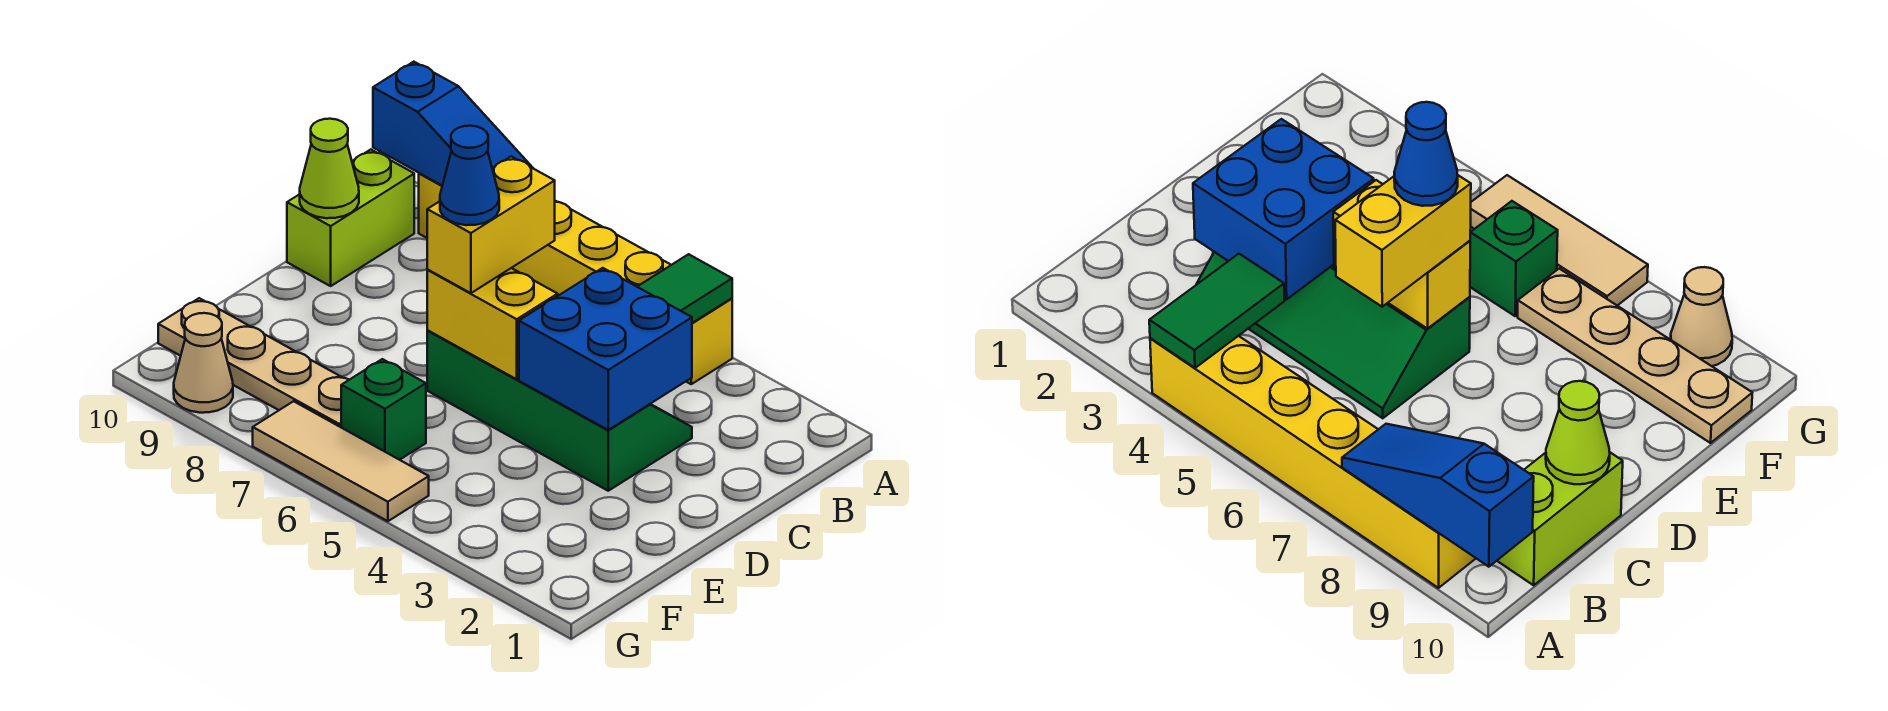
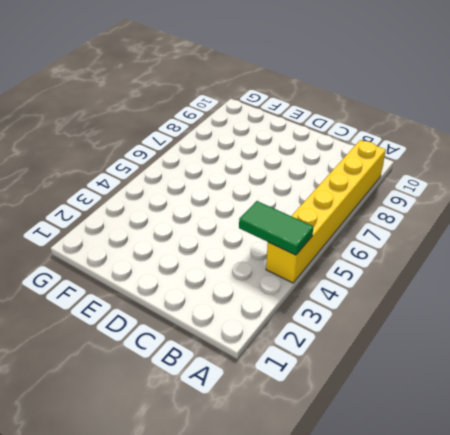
none -> lime 1x2 brick [287,150,414,286]
none -> green 2x4 slope [427,331,692,491]
none -> green 1x1 brick [341,359,426,460]

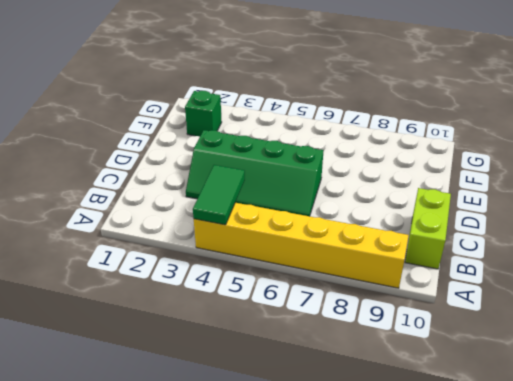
green 1x1 brick [185,91,222,137] -> green 1x1 brick moved to [341,359,426,460]
none -> tan 1x4 plate [158,298,349,427]
none -> tan 1x3 tile [253,401,429,521]
none -> tan 1x1 cone [174,313,233,413]

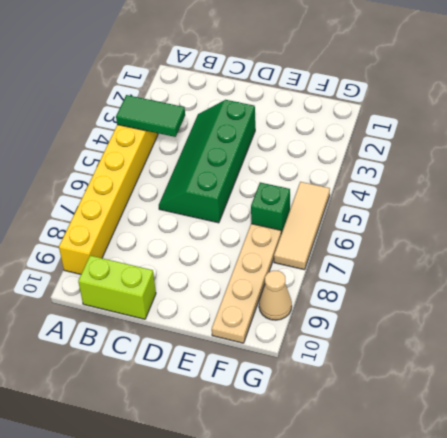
none -> blue 1x3 slope [373,62,534,185]
none -> blue 2x2 brick [519,268,692,430]
none -> lime 1x1 cone [300,119,359,218]

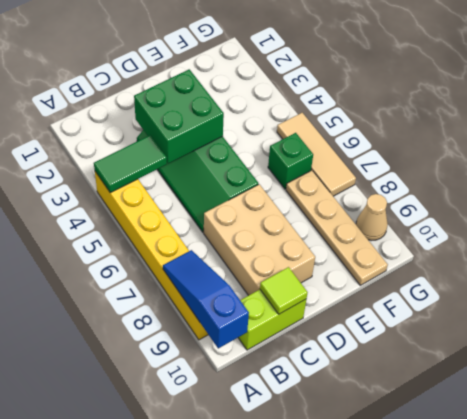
green 2x2 brick [134,69,224,164] -> blue 2x2 brick [519,268,692,430]
tan 2x3 brick [204,184,315,296] -> none
lime 1x1 tile [260,267,308,314] -> lime 1x1 cone [300,119,359,218]
none -> yellow 1x2 brick [427,268,558,379]
none -> yellow 1x2 brick [427,156,555,293]
none -> blue 1x1 cone [440,126,499,225]

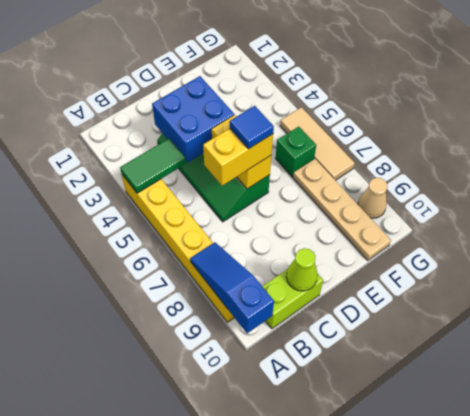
blue 1x1 tile [230,106,274,149] -> blue 1x1 cone [440,126,499,225]

